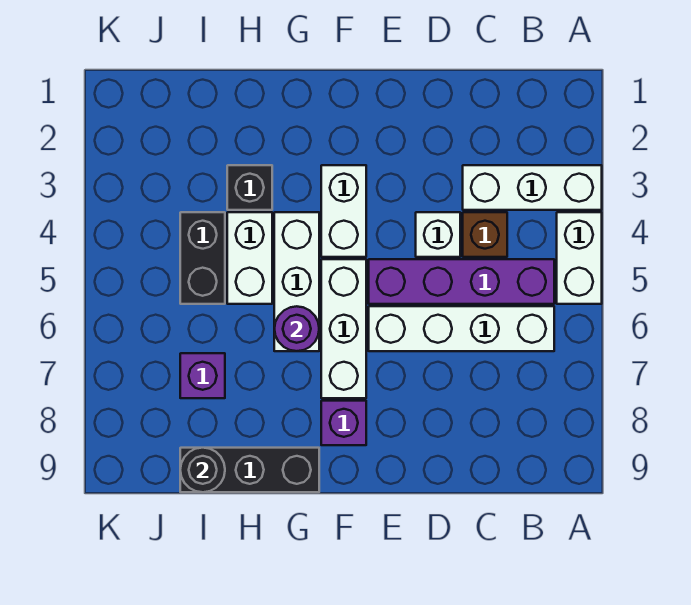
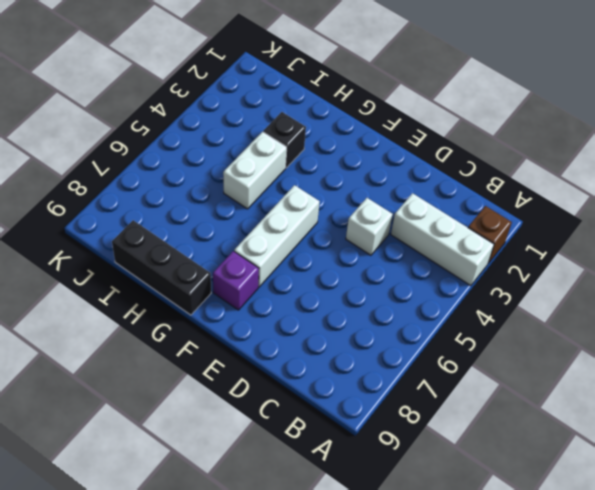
brown 1x1 brick [468,206,512,263] -> brown 1x1 brick moved to [463,212,507,257]
none -> white 1x2 brick [557,212,602,304]
none -> purple 1x4 brick [369,259,554,304]
none -> white 1x4 brick [369,306,554,351]

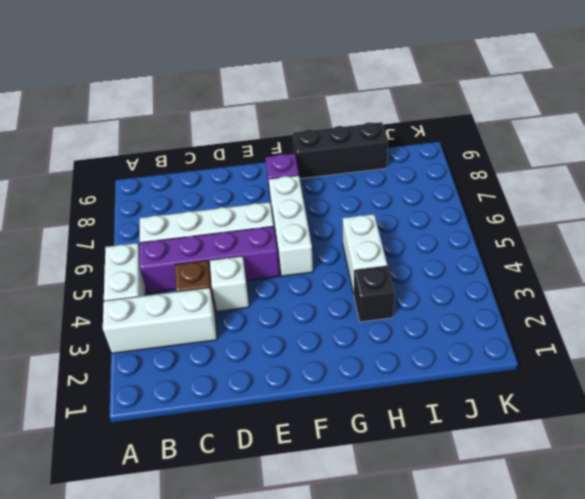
none -> white 1x2 brick [321,165,366,257]
none -> white 1x3 brick [274,212,319,351]
none -> black 1x2 brick [180,212,225,304]

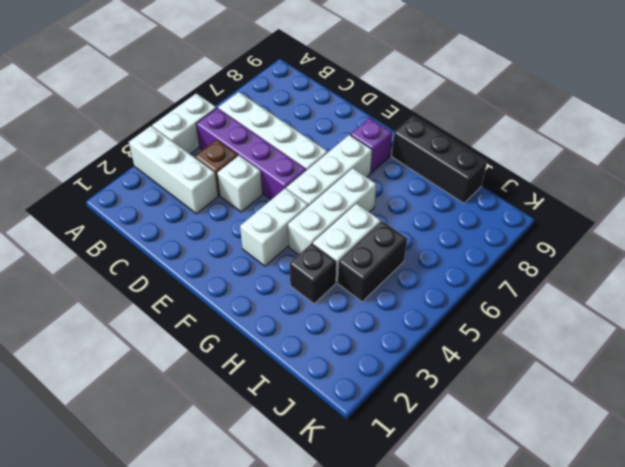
none -> purple 1x1 brick [180,353,225,398]
none -> purple 1x1 round brick [274,306,319,351]
none -> black 1x1 round brick [180,448,225,492]

